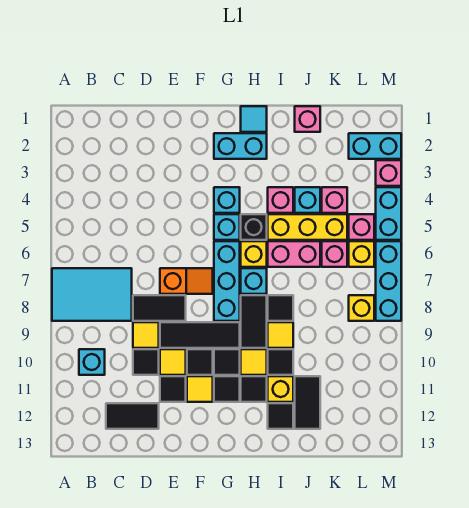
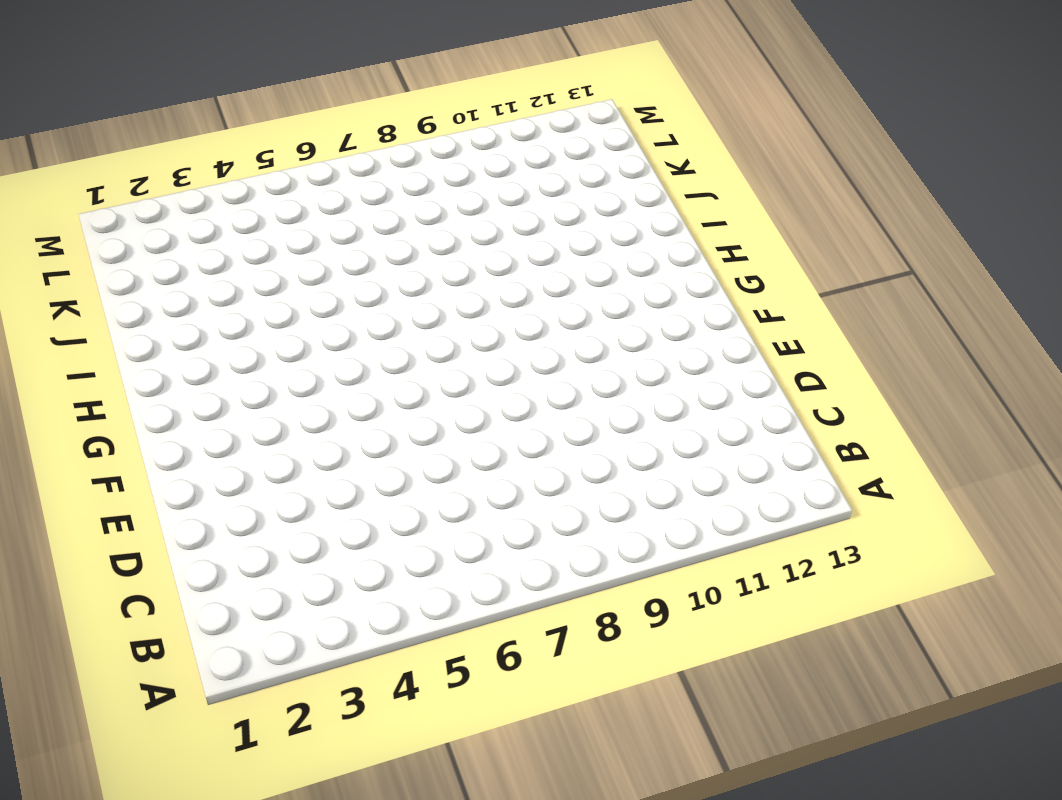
none -> cyan 2x3 tile [52,268,132,321]
none -> cyan 1x1 brick [79,349,105,375]
none -> black 1x2 tile [106,403,159,429]
none -> black 1x2 tile [133,295,186,321]

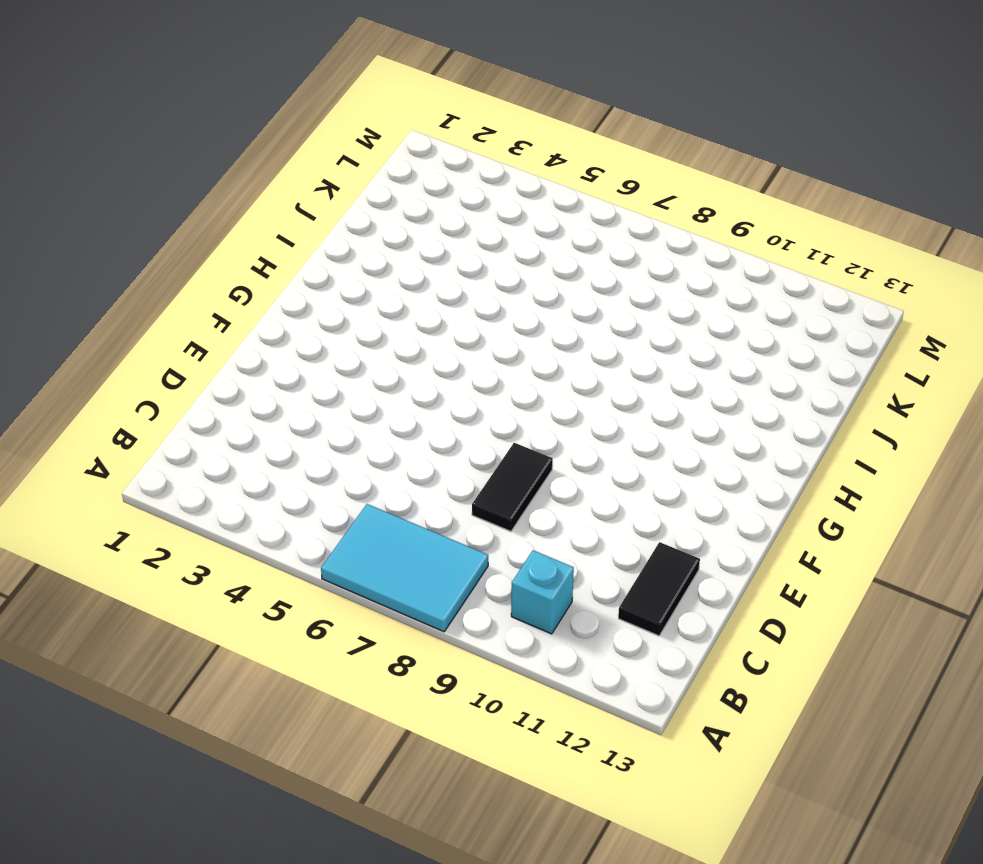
cyan 2x3 tile [321,504,488,632] -> cyan 2x3 tile turned to [52,268,132,321]
none -> yellow 1x1 tile [133,322,159,348]
none -> black 1x1 tile [133,349,159,375]
none -> orange 1x2 slope [160,268,213,294]
none -> black 1x3 tile [160,322,240,348]

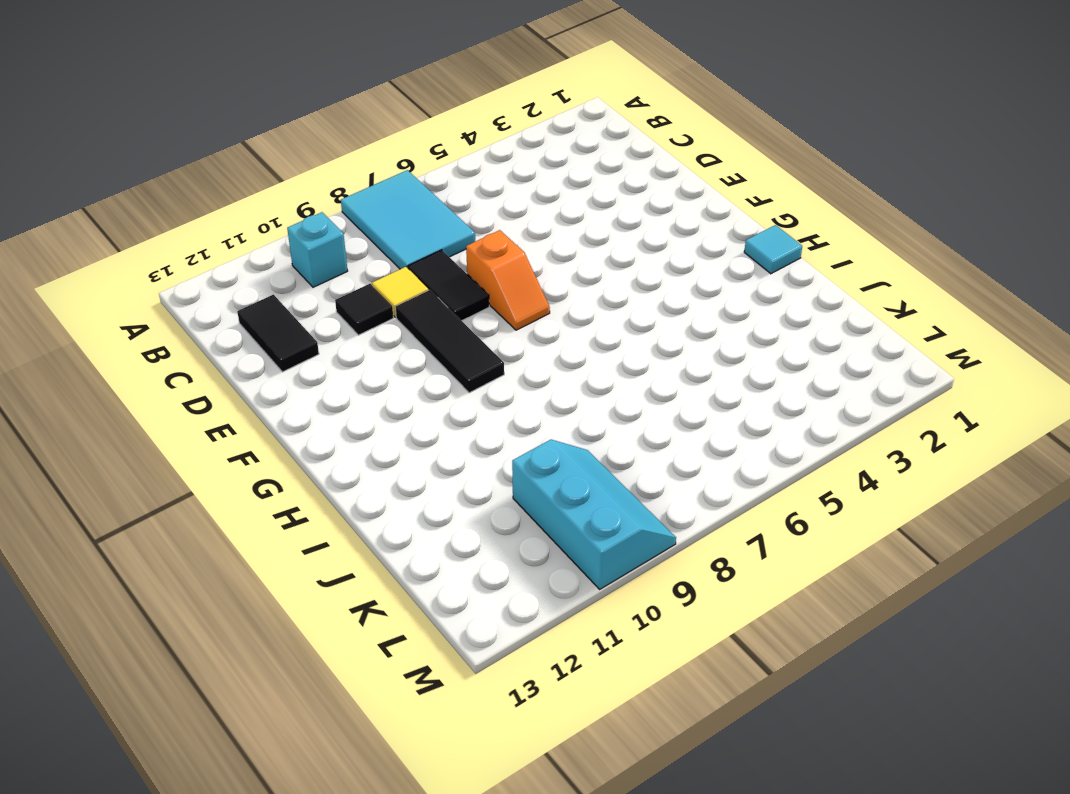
cyan 2x3 slope [512,440,676,589] -> none
none -> yellow 1x1 tile [160,349,186,375]
none -> black 1x1 tile [160,376,186,402]
none -> black 1x1 tile [187,349,213,375]
none -> yellow 1x1 tile [187,376,213,402]

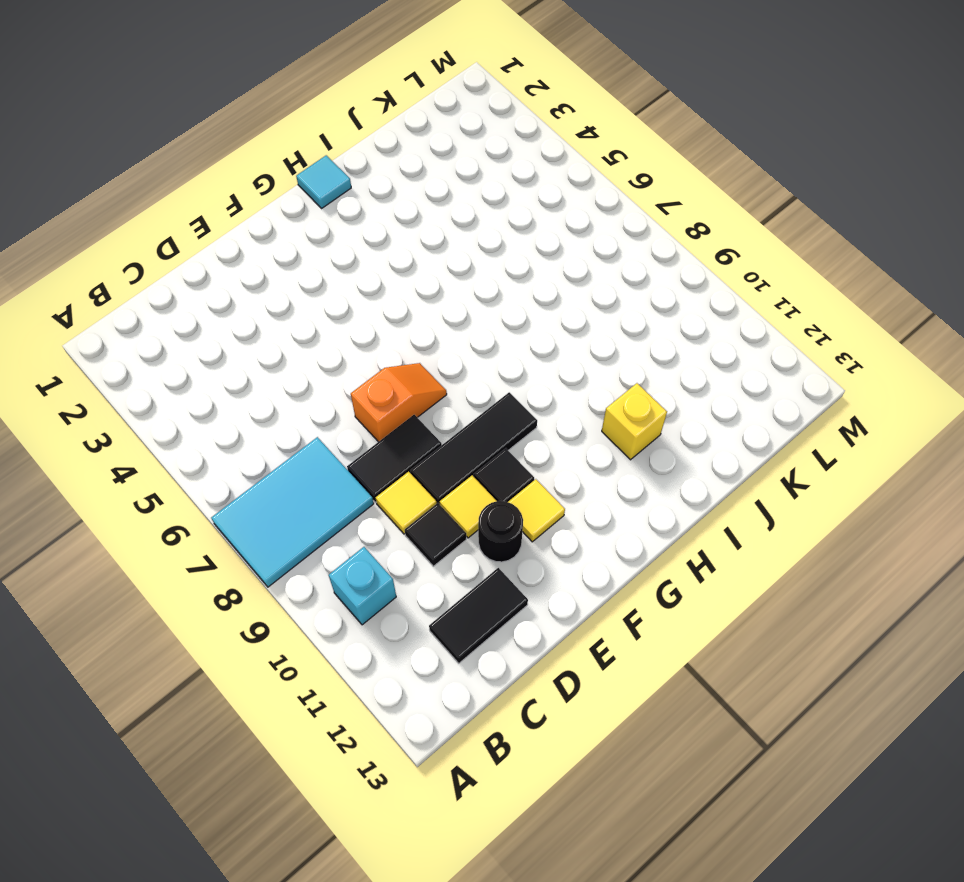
black 1x1 round brick [478,501,523,562] -> black 1x1 tile [160,376,186,402]
none -> cyan 1x2 brick [214,133,267,159]
none -> cyan 1x1 brick [214,187,240,213]
none -> cyan 1x1 brick [214,214,240,240]
none -> cyan 1x3 brick [214,241,240,321]

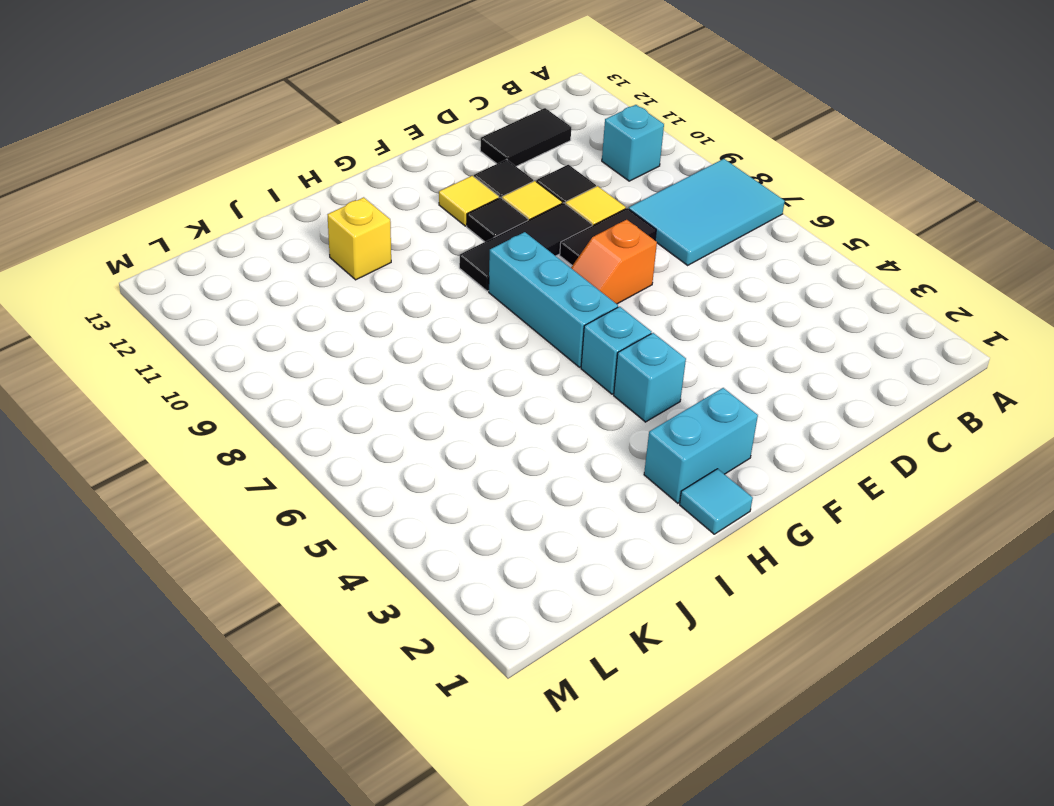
none -> black 1x1 tile [214,349,240,375]
none -> black 1x1 tile [214,376,240,402]
none -> black 1x1 brick [241,214,267,240]
none -> yellow 1x1 brick [241,241,267,267]

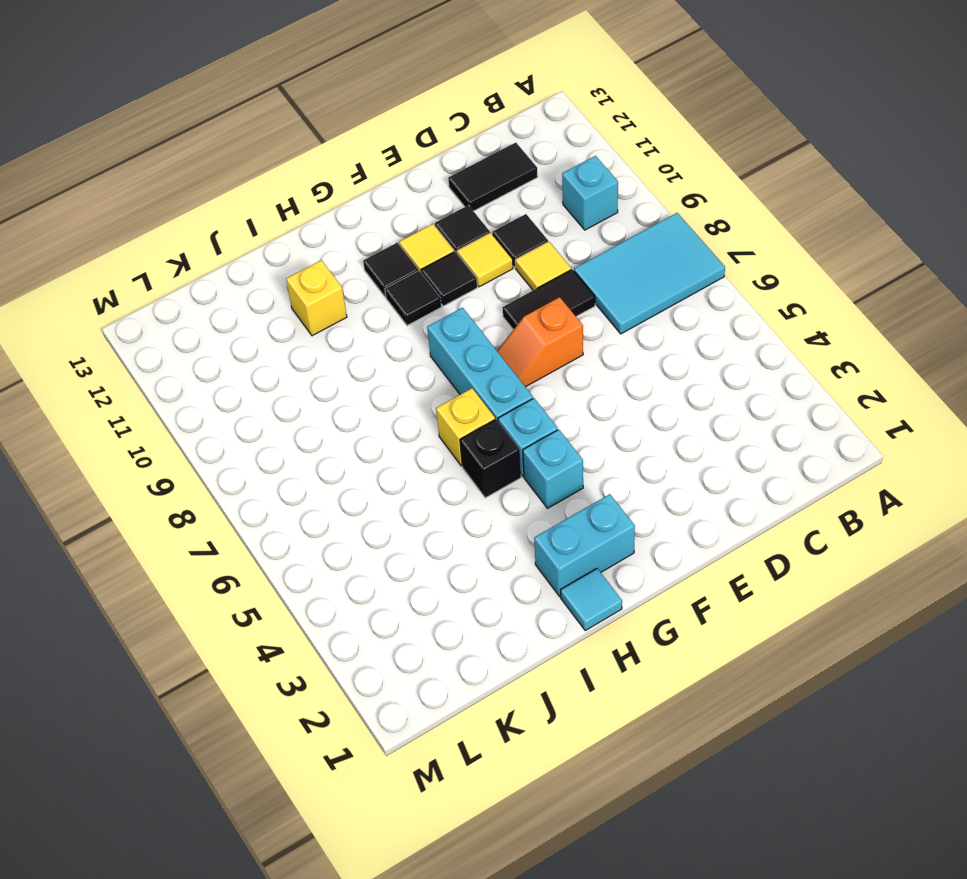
none -> black 1x3 tile [160,322,240,348]
none -> cyan 1x1 brick [241,268,267,294]
none -> black 1x2 tile [241,295,267,348]
none -> yellow 1x1 tile [241,349,267,375]

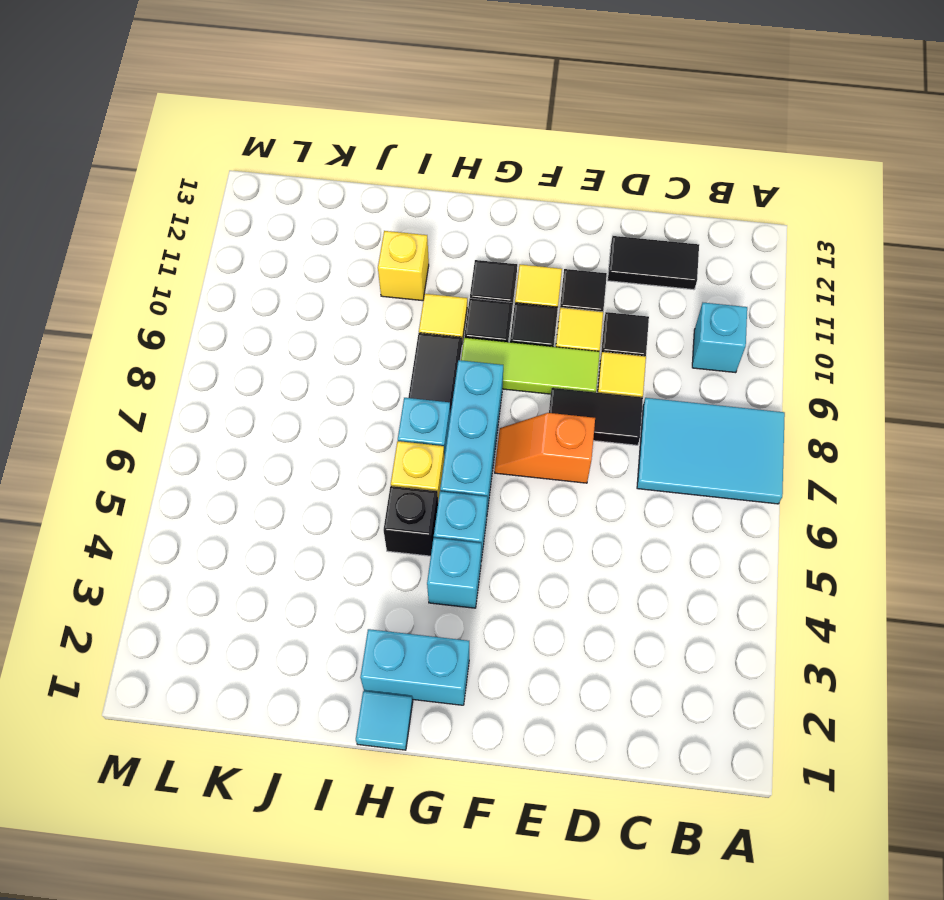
lime 1x3 tile [461,338,600,394] -> black 1x3 tile [160,322,240,348]
none -> black 1x1 tile [241,376,267,402]
none -> pink 1x1 brick [268,187,293,213]
none -> yellow 1x3 brick [268,214,347,240]
none -> pink 1x2 brick [268,241,320,267]

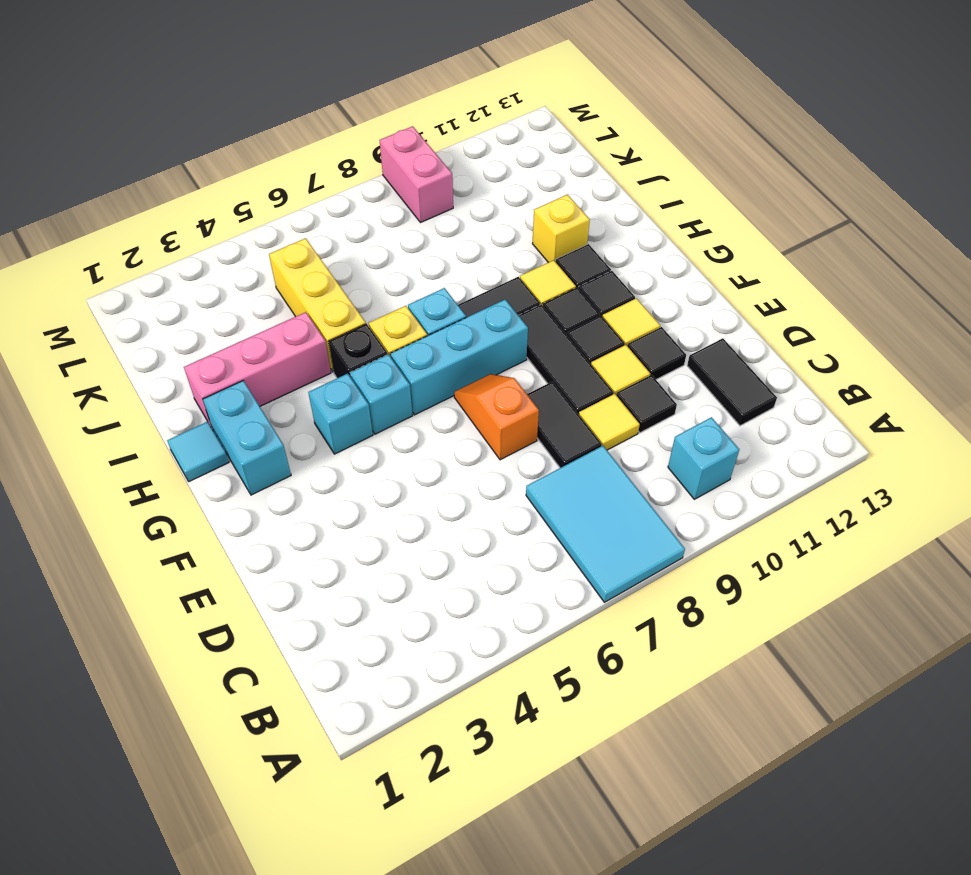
pink 1x3 brick [184,312,331,428] -> pink 1x1 brick [268,187,293,213]
pink 1x2 brick [379,126,453,223] -> pink 1x2 brick moved to [268,241,320,267]
none -> black 1x1 tile [268,295,293,321]
none -> yellow 1x1 tile [268,322,293,348]
none -> black 1x1 tile [268,349,293,375]
none -> black 1x1 tile [268,403,293,429]

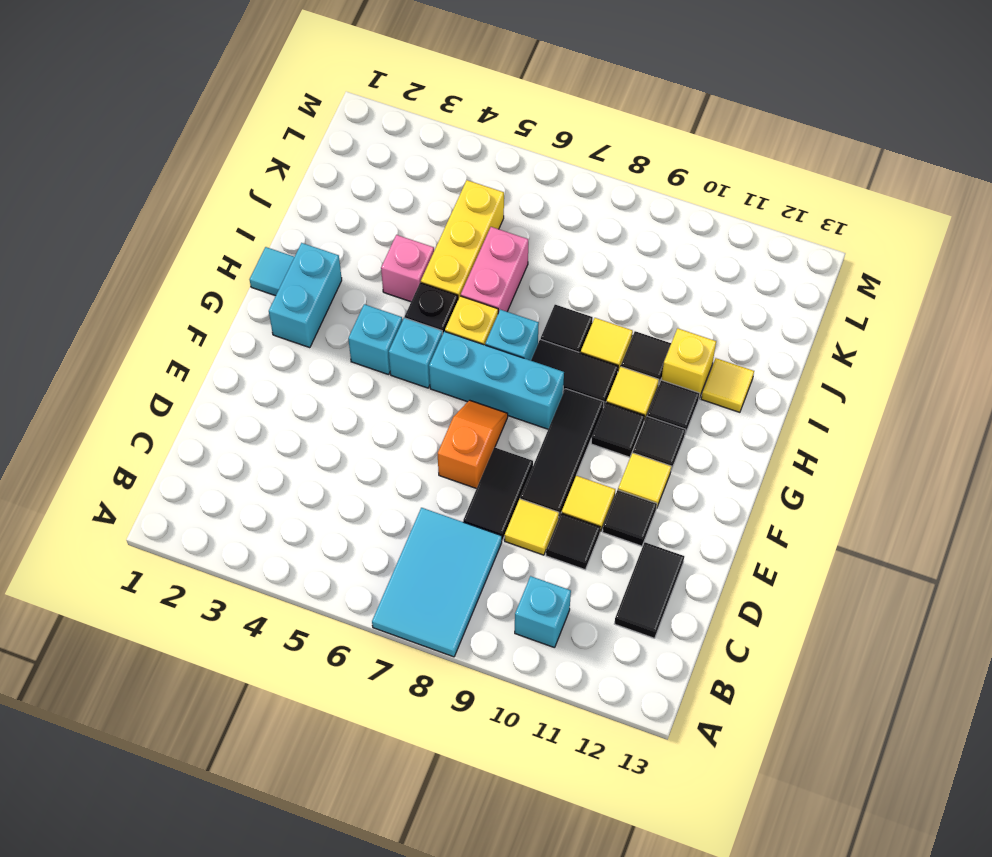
yellow 1x1 tile [701,358,754,412] -> black 1x1 tile [268,403,293,429]
none -> black 1x1 tile [187,349,213,375]
none -> pink 1x1 brick [295,106,320,132]
none -> cyan 1x1 brick [295,187,320,213]
none -> black 1x2 tile [295,376,320,429]

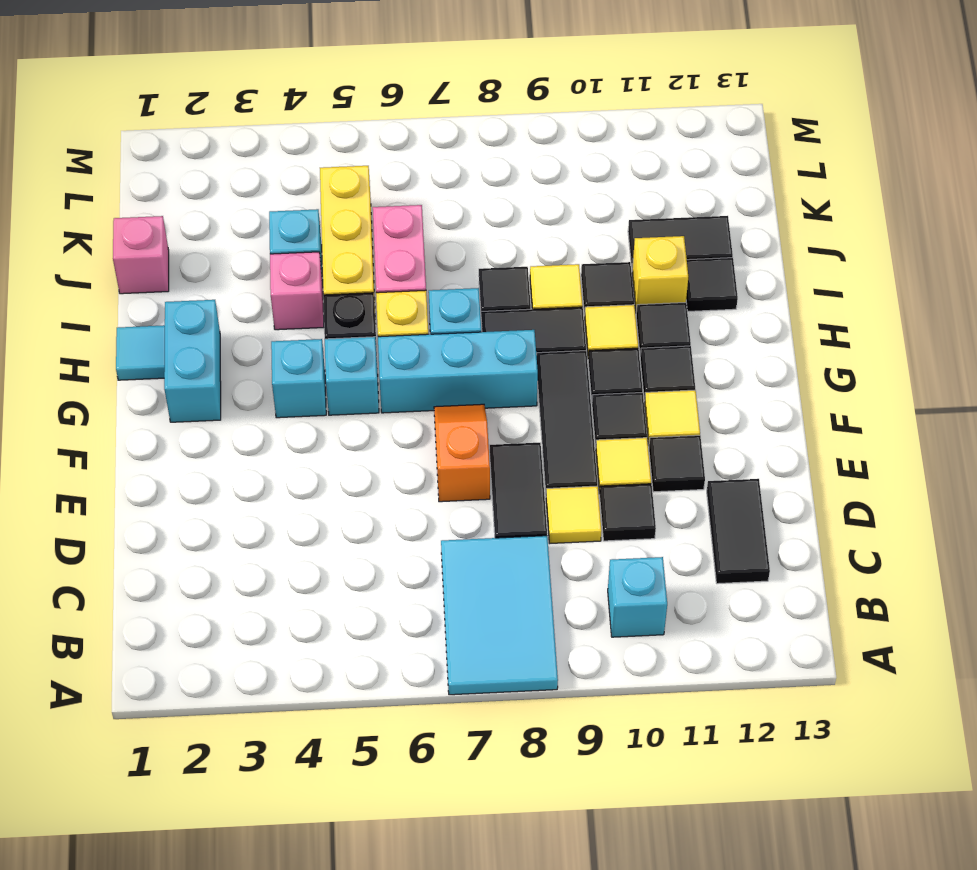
none -> pink 1x1 brick [322,187,347,213]
none -> pink 1x1 brick [322,241,347,267]
none -> cyan 1x2 brick [349,133,401,159]
none -> pink 1x1 brick [349,214,374,240]

